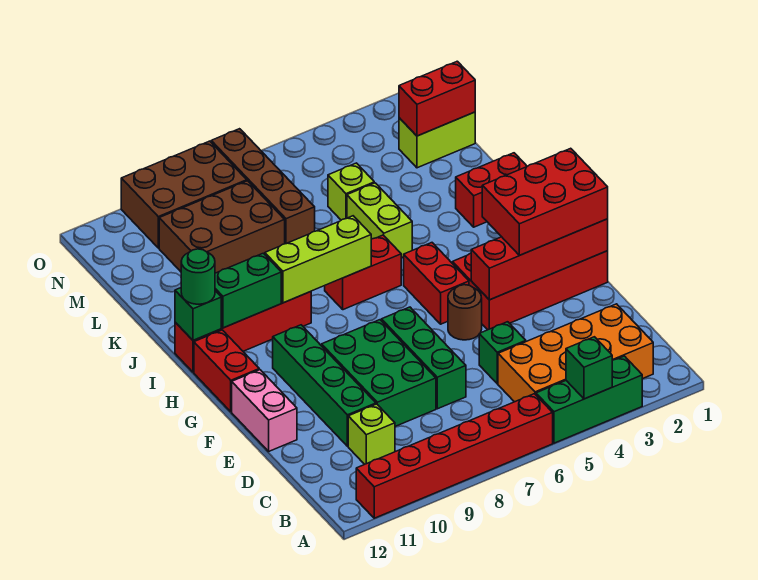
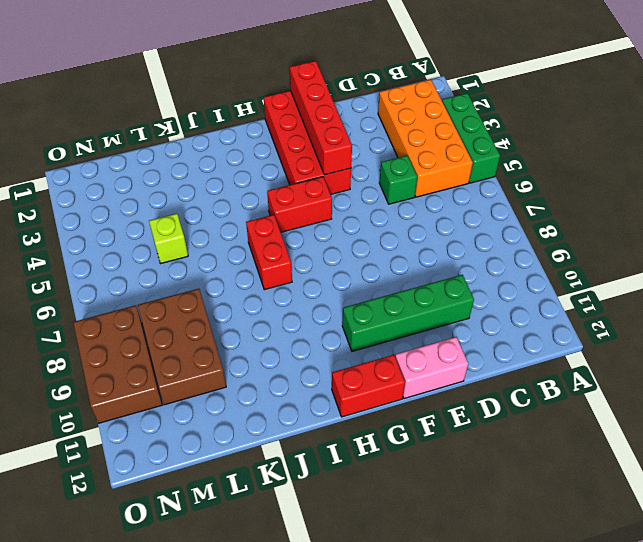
none -> red 1x6 brick [356,394,553,518]
none -> lime 1x1 brick [348,404,395,464]
none -> green 1x3 brick [381,307,466,409]
none -> green 2x3 brick [322,320,436,426]

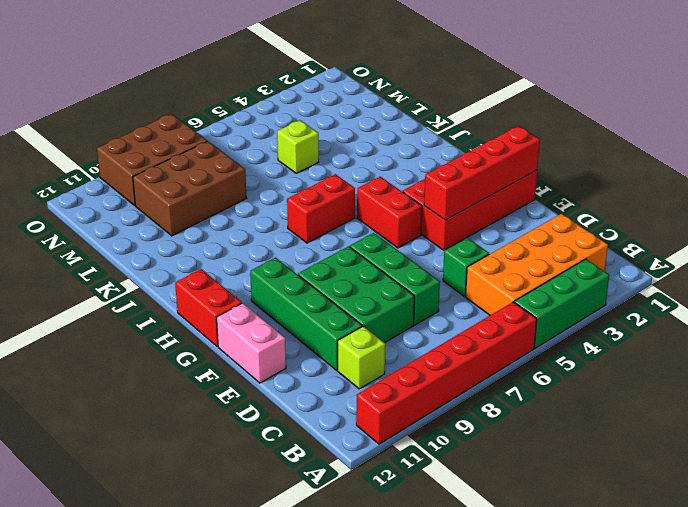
none -> brown 1x1 round brick [448,285,482,340]
none -> red 1x4 brick [175,292,311,372]
none -> red 1x2 brick [456,153,527,227]
none -> lime 1x2 brick [347,183,412,258]

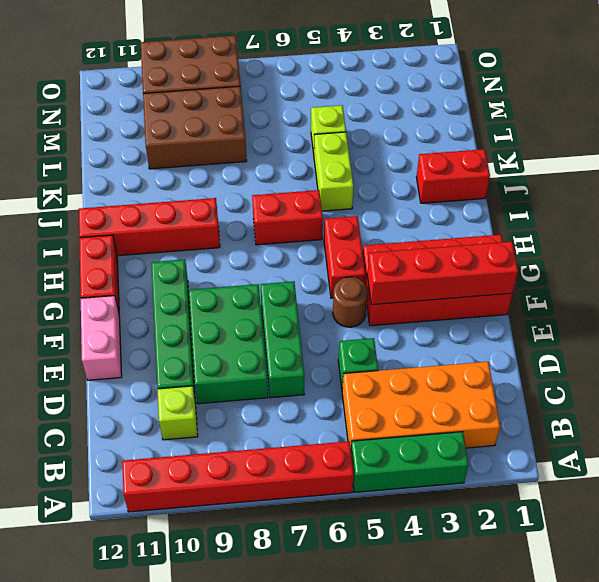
none -> brown 1x4 brick [211,129,315,244]
none -> lime 1x2 brick [399,112,475,168]
none -> green 1x1 brick [566,337,612,399]
none -> lime 1x3 brick [265,216,371,303]

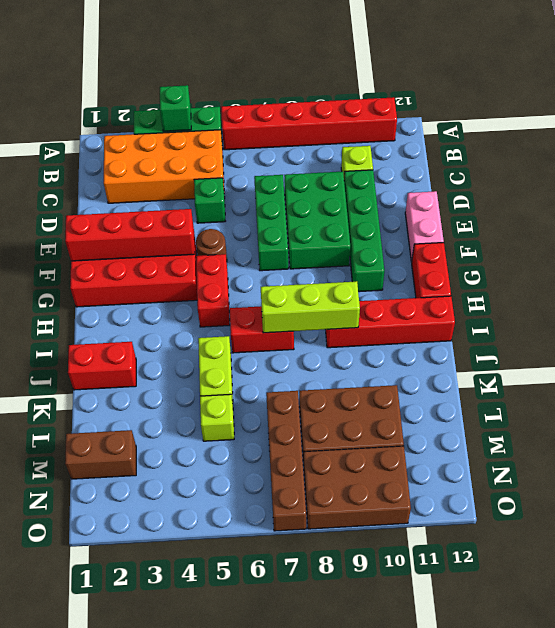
brown 1x2 brick [65,430,136,479] -> lime 1x2 brick [399,112,475,168]
none -> green 1x2 brick [215,253,281,328]
none -> green 1x1 brick [175,288,221,340]
none -> red 1x2 brick [399,61,475,136]
none -> red 2x3 brick [482,148,608,255]

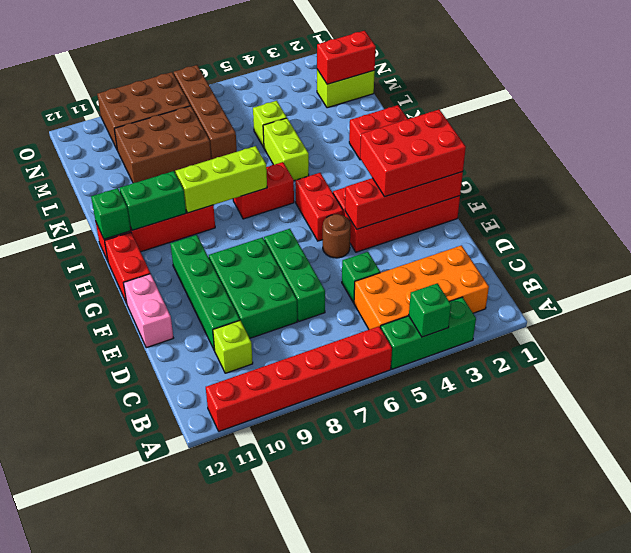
none -> green 1x1 round brick [181,249,215,304]

